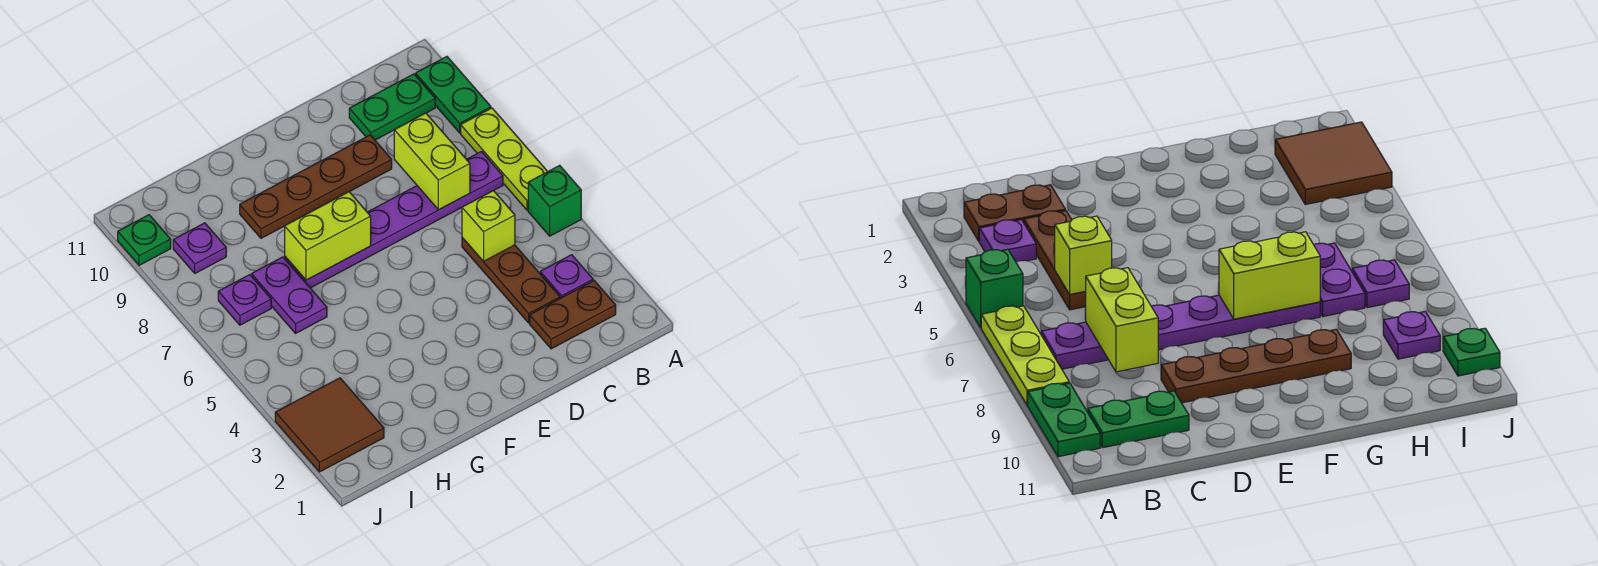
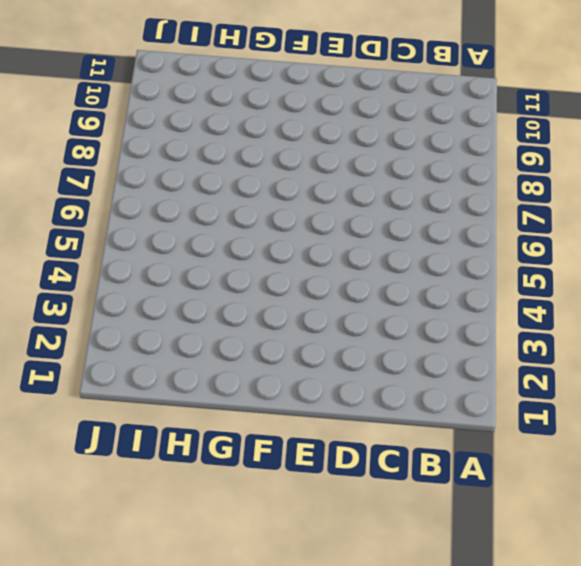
none -> green 1x1 brick [528,165,581,236]
none -> lime 1x3 plate [461,108,548,210]
none -> green 1x2 plate [416,57,491,133]

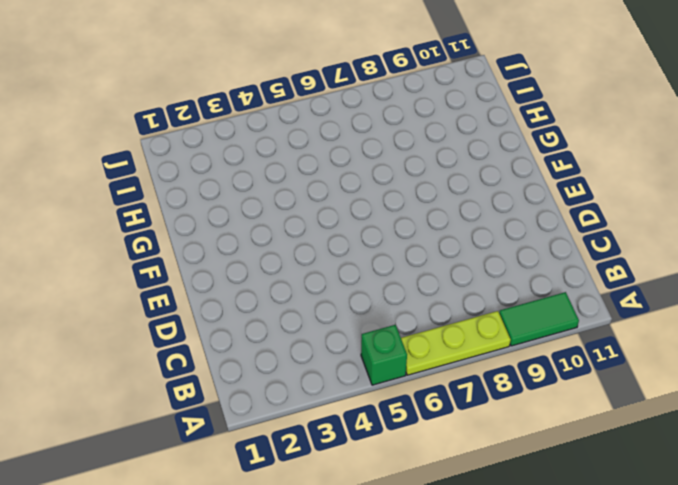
green 1x2 tile [499,292,579,346] -> green 1x2 plate [416,57,491,133]
none -> brown 1x2 plate [530,281,616,349]
none -> purple 1x1 plate [540,255,593,298]
none -> purple 1x6 plate [285,152,503,288]

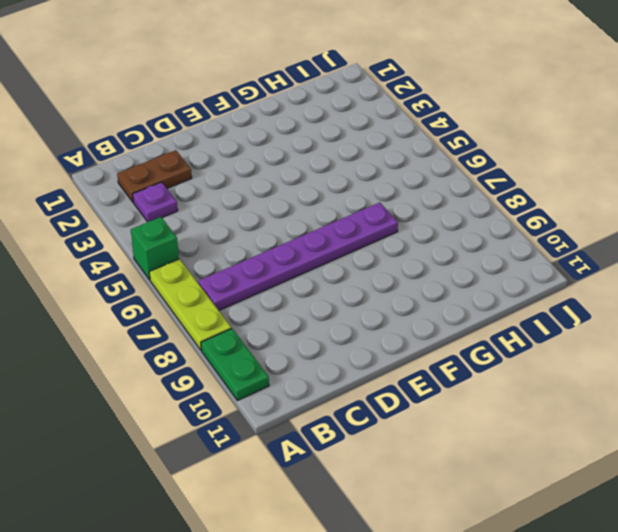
none -> green 1x2 plate [349,74,435,140]
none -> brown 1x3 plate [462,238,560,323]
none -> brown 1x4 plate [240,135,392,238]

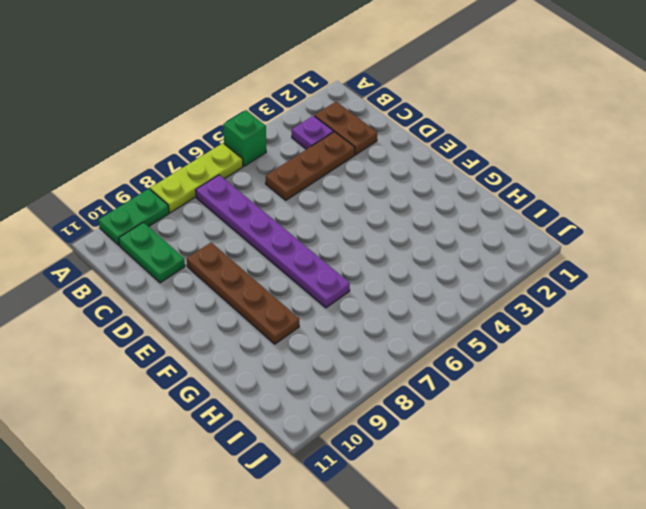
none -> purple 1x2 plate [252,257,327,333]
none -> brown 2x2 tile [275,378,384,472]
none -> purple 1x1 plate [218,275,271,325]

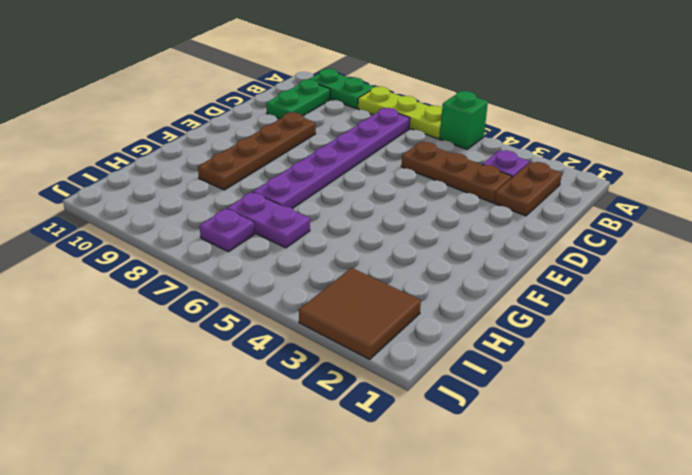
none -> purple 1x1 plate [173,223,226,273]
none -> green 1x1 plate [118,215,171,265]
none -> lime 1x1 brick [462,191,515,261]

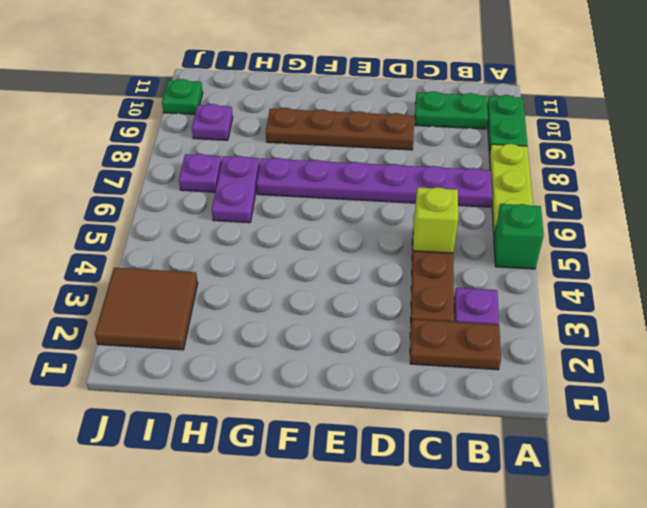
none -> lime 1x2 brick [394,113,470,210]
none -> lime 1x2 brick [285,192,371,280]

